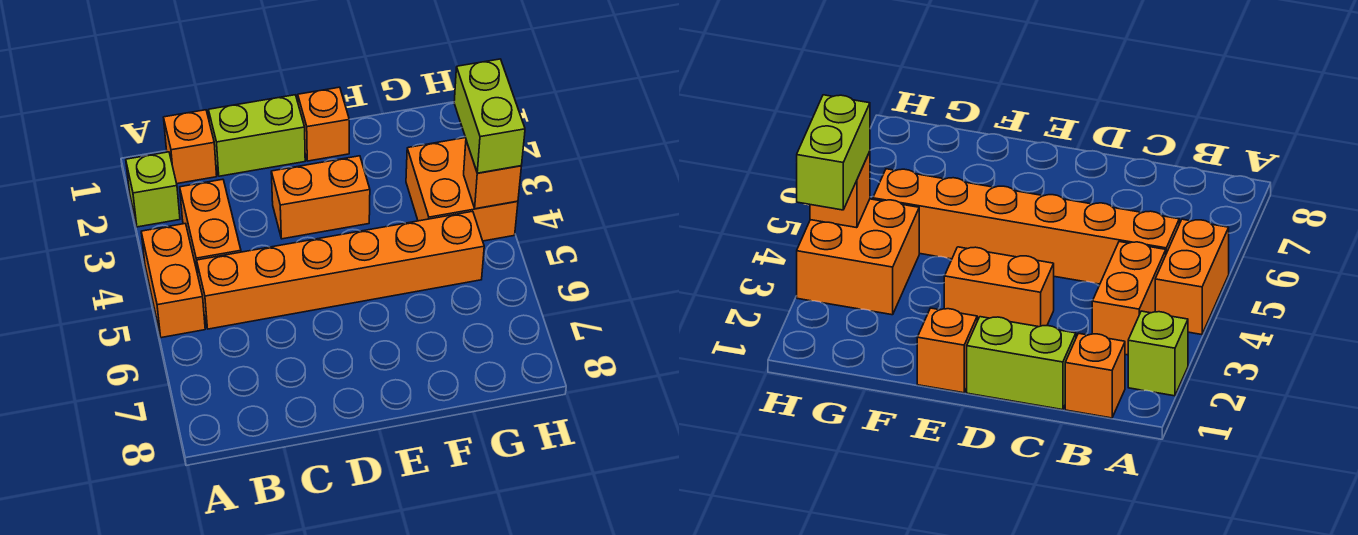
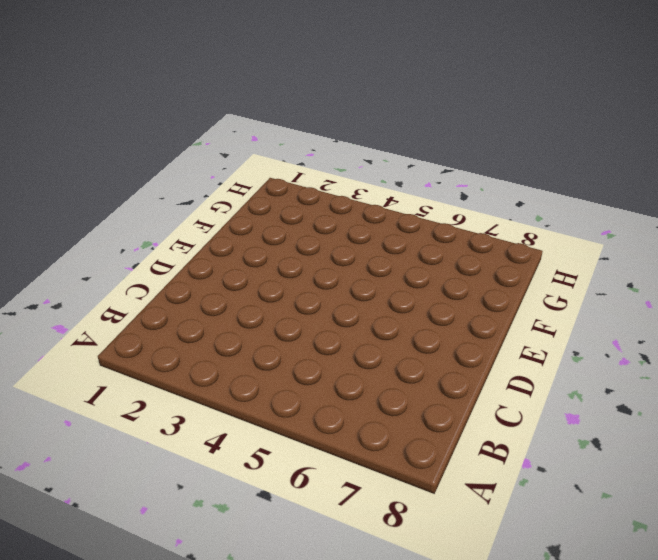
none -> lime 1x1 brick [126,152,180,227]
none -> orange 1x2 brick [141,224,205,338]

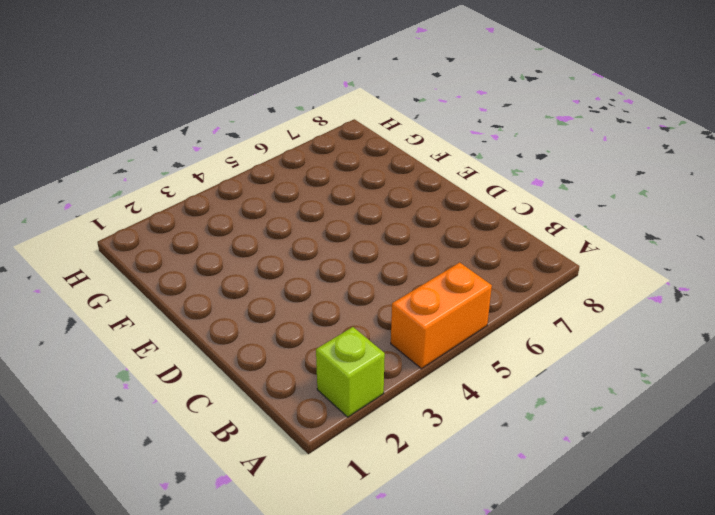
none -> orange 1x1 brick [163,110,217,184]
none -> orange 1x2 brick [180,179,241,274]

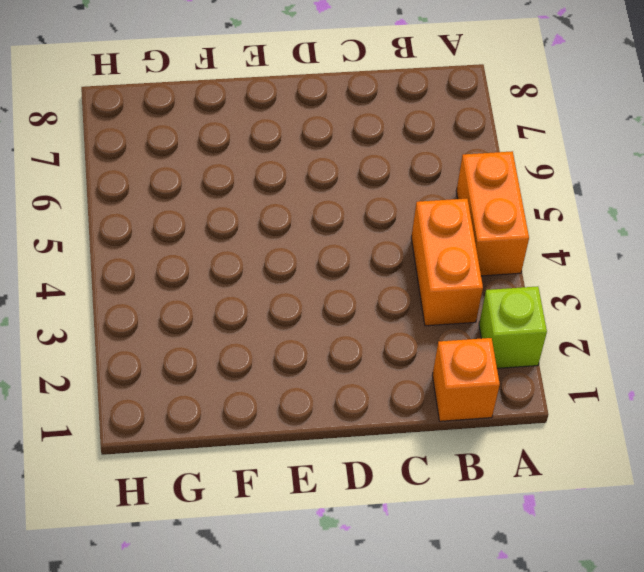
none -> orange 1x6 brick [197,211,484,329]
none -> lime 1x2 brick [209,95,305,176]

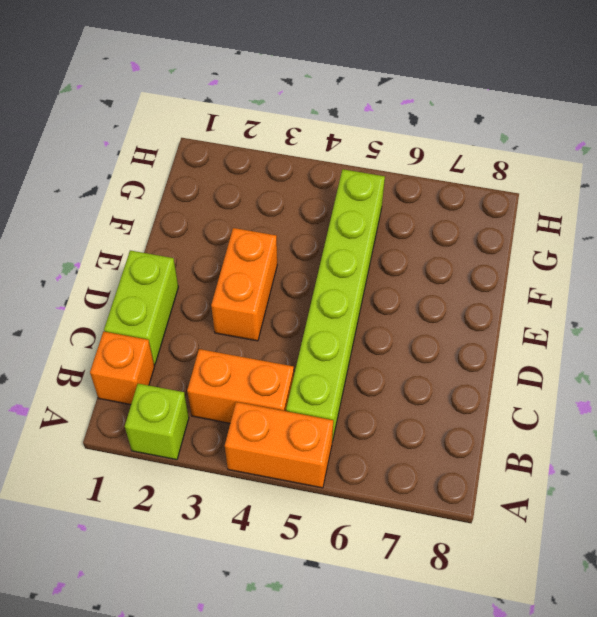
lime 1x6 brick [286,169,385,441] -> orange 1x6 brick [197,211,484,329]
none -> orange 1x1 brick [298,87,349,161]
none -> orange 2x2 brick [406,138,518,241]

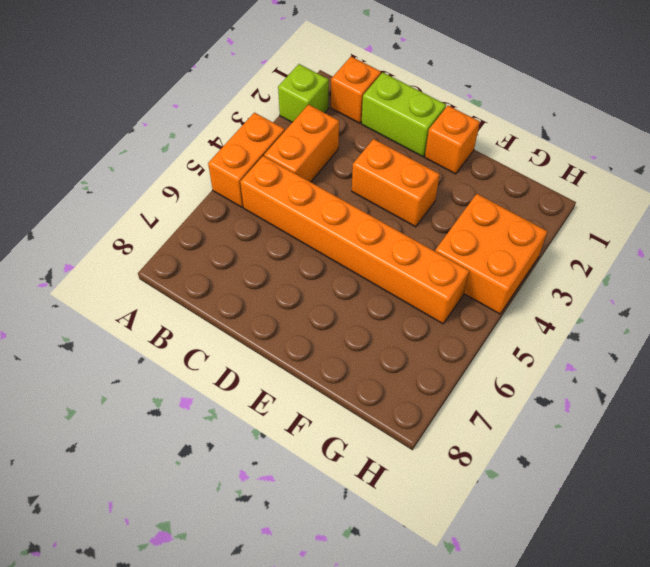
none -> orange 1x1 brick [464,141,521,209]
none -> lime 1x2 brick [454,59,525,173]

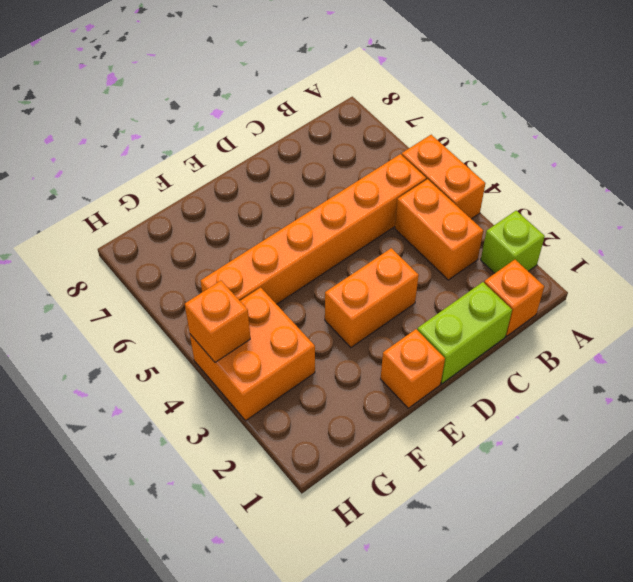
none -> lime 1x2 brick [454,59,525,173]

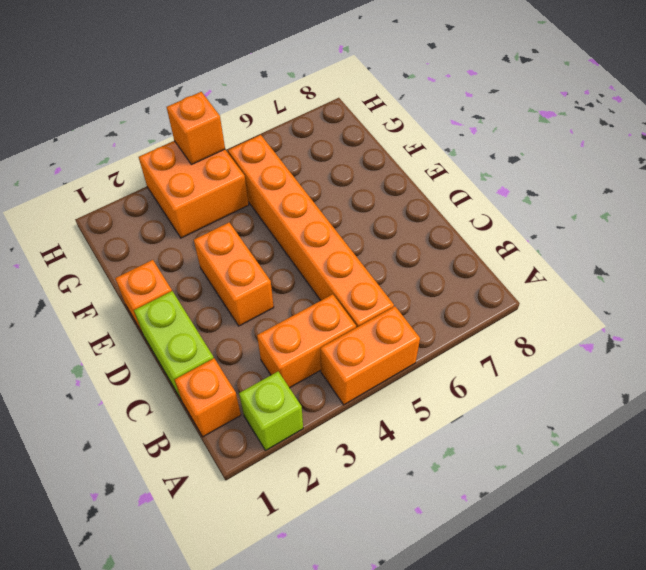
none -> lime 1x2 brick [454,59,525,173]

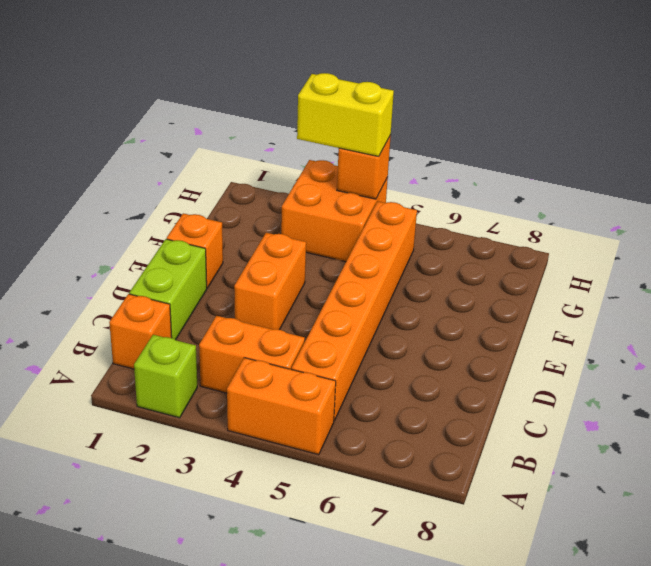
yellow 1x2 brick [297,73,394,156] -> lime 1x2 brick [454,59,525,173]

